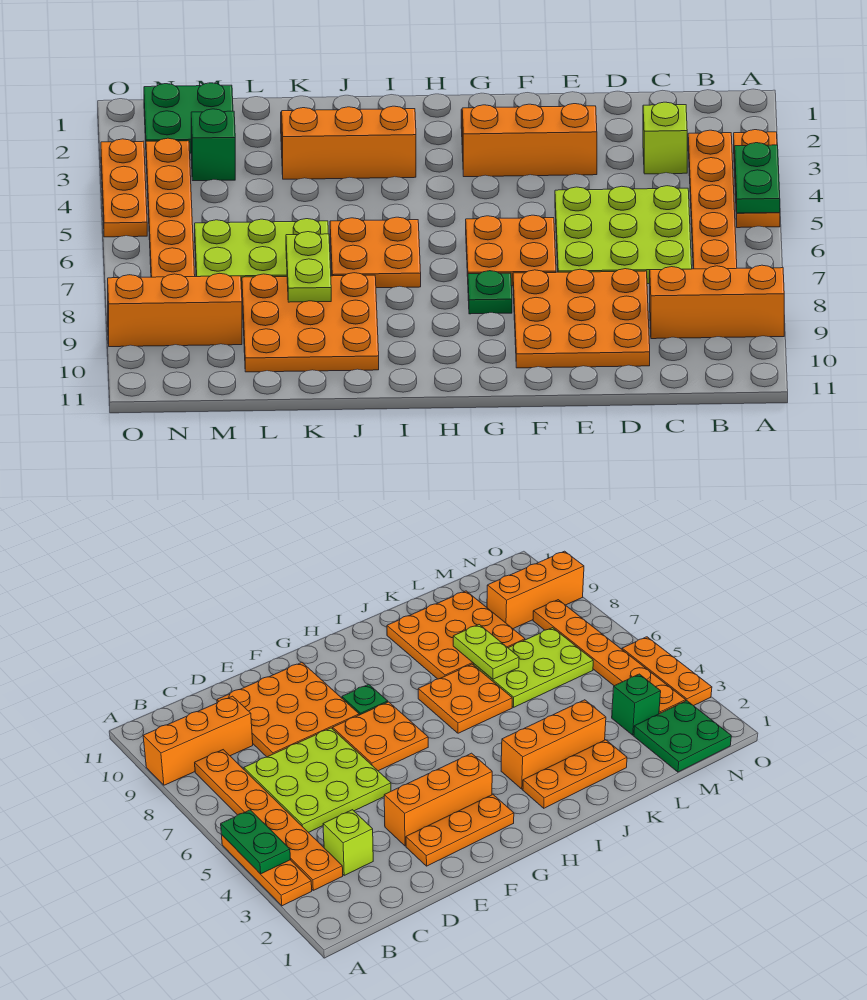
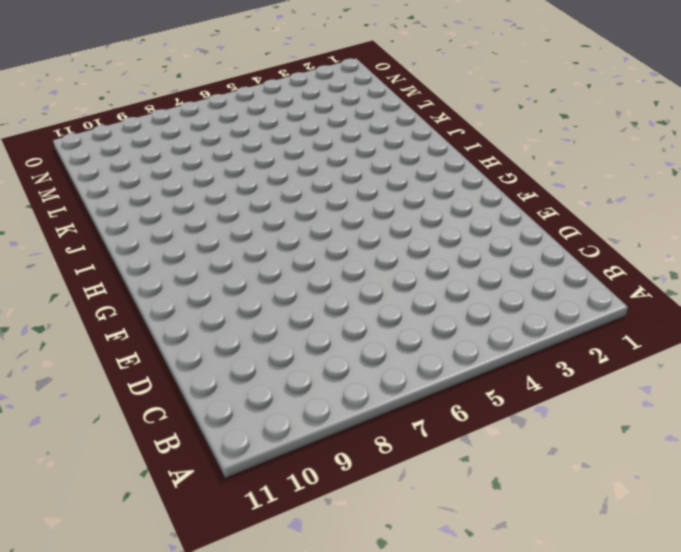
none -> orange 1x3 plate [734,130,780,228]
none -> orange 1x3 brick [650,265,784,339]
none -> orange 1x6 plate [688,130,737,269]

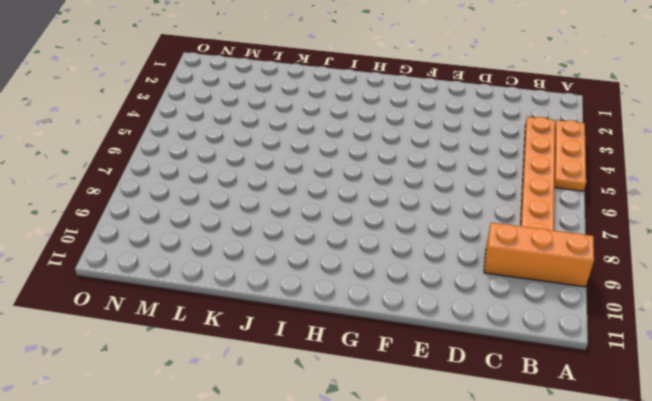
none -> lime 1x1 brick [643,102,687,174]
none -> lime 3x3 plate [555,186,692,284]
none -> orange 3x3 plate [513,269,650,368]

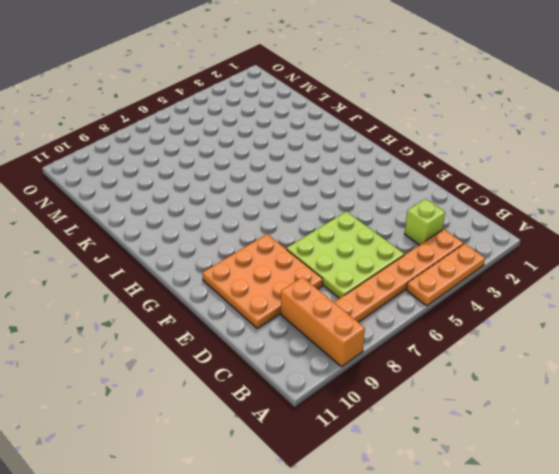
none -> orange 1x3 plate [406,795,514,866]
none -> orange 1x3 brick [462,104,597,177]
none -> orange 2x2 plate [466,215,556,286]

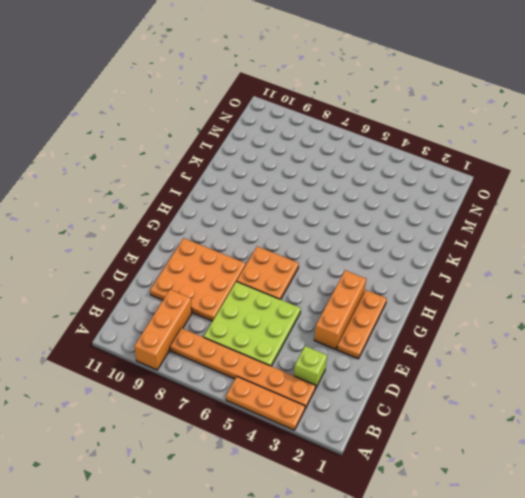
none -> green 1x1 plate [468,271,512,314]
none -> orange 1x3 plate [523,740,627,808]
none -> orange 1x3 brick [282,106,416,179]

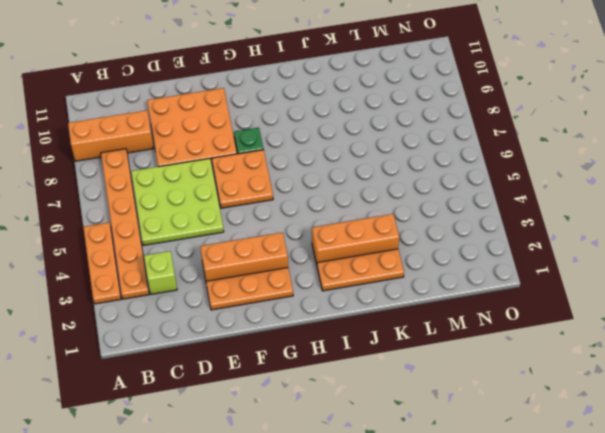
none -> orange 2x2 plate [330,217,421,288]
none -> orange 3x3 plate [242,273,379,372]
none -> lime 2x3 plate [195,219,328,289]

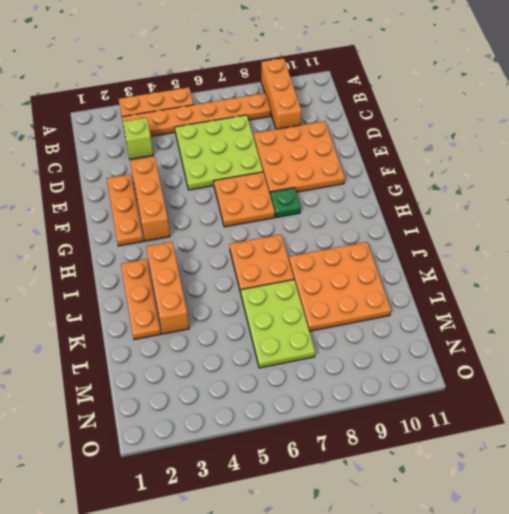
none -> green 2x2 plate [144,83,233,153]
none -> green 1x1 brick [191,109,235,181]
none -> orange 1x3 brick [108,273,242,347]

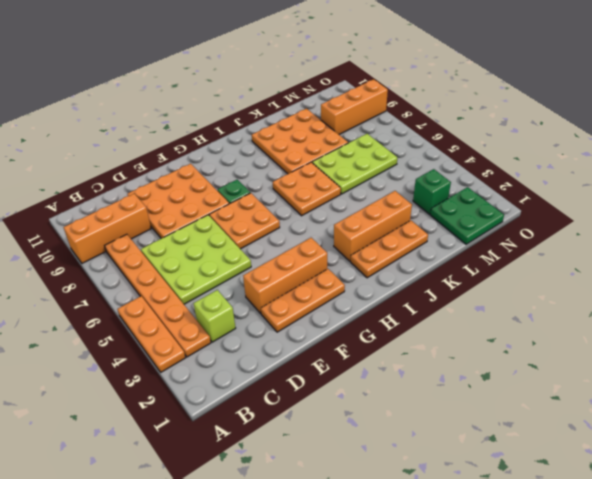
none -> orange 1x6 plate [146,138,195,277]
none -> orange 1x3 plate [101,139,147,237]
none -> green 1x2 plate [735,143,780,213]

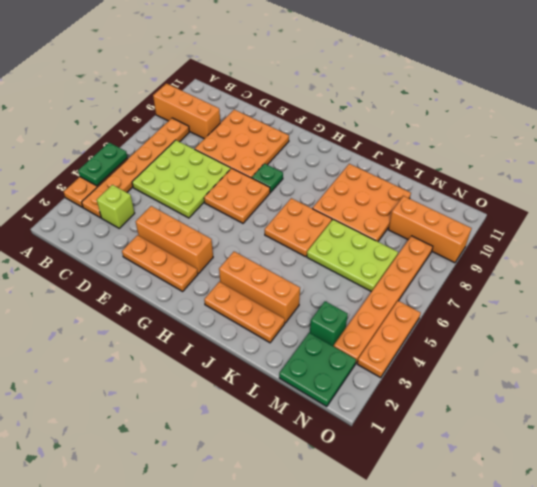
none -> lime 1x2 plate [286,232,331,302]

